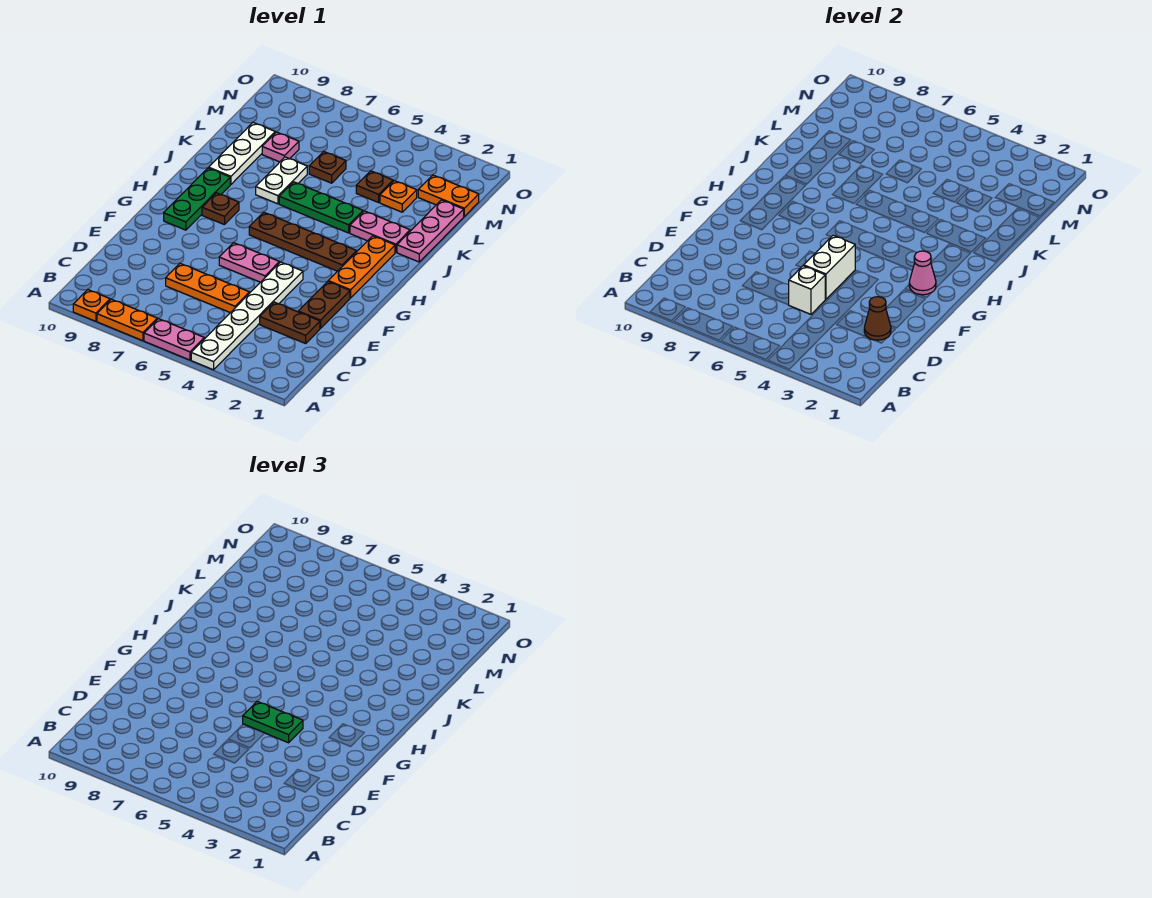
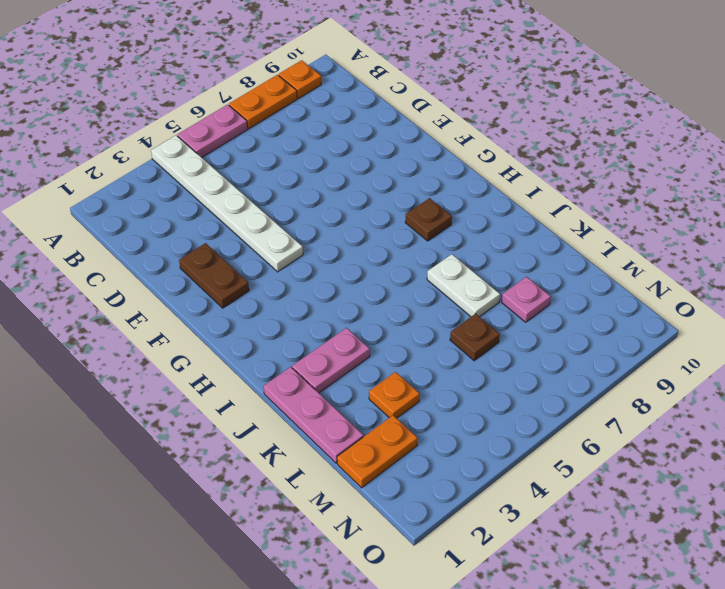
none -> brown 1x2 plate [260,302,320,343]
none -> orange 1x3 plate [166,264,249,313]
none -> pink 1x2 plate [219,243,279,282]

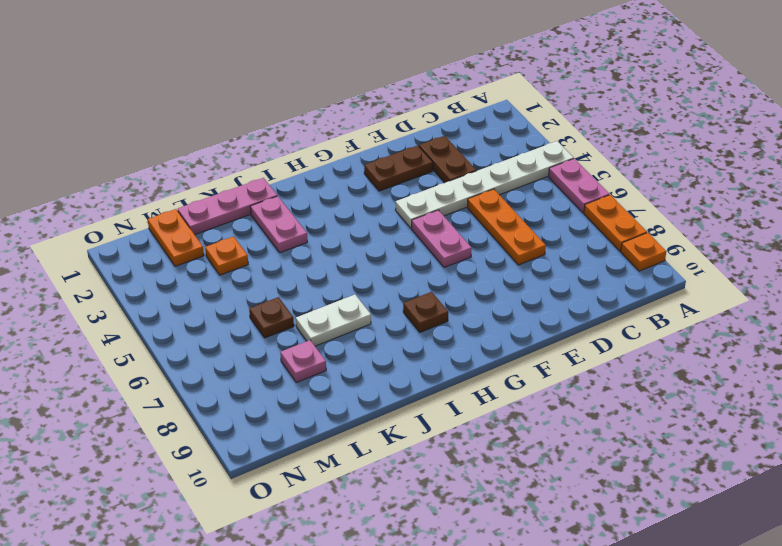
none -> orange 1x3 plate [328,236,395,298]
none -> green 1x3 plate [164,168,230,230]
none -> brown 1x4 plate [249,212,357,271]

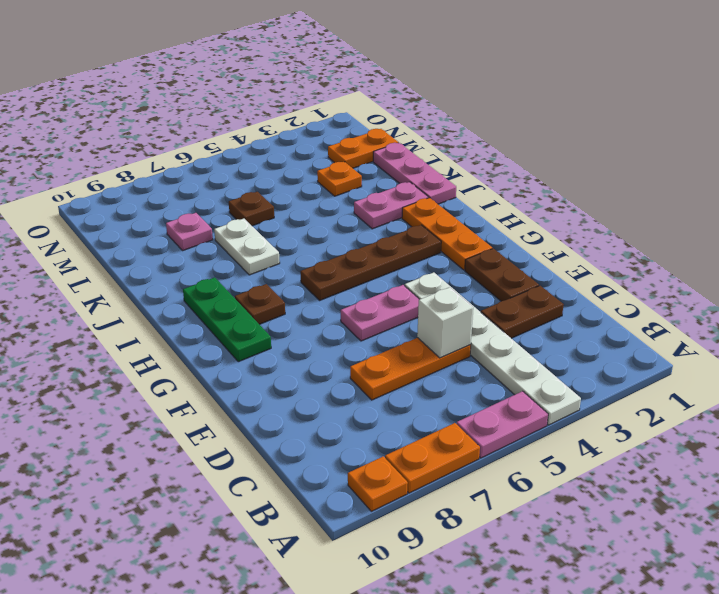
none -> green 1x3 plate [279,182,363,233]
none -> white 1x3 plate [209,123,275,184]
none -> brown 1x1 plate [356,171,393,202]

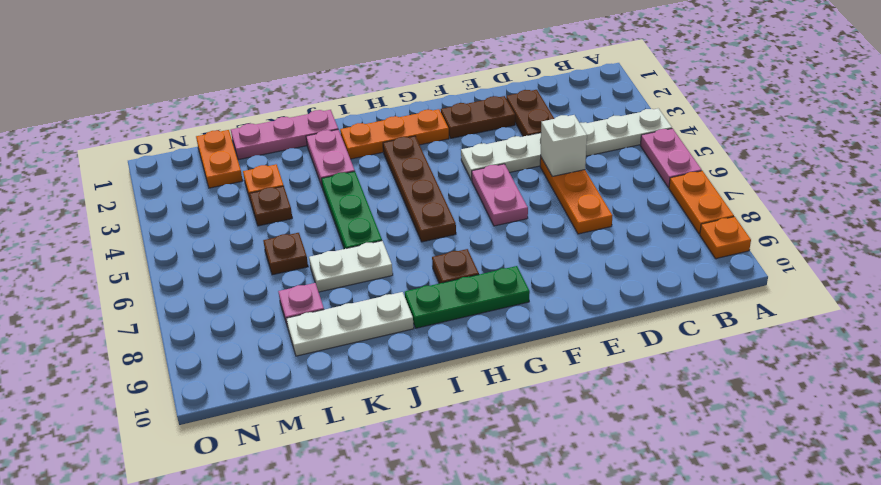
none -> brown 1x1 cone [864,297,891,340]
none -> white 1x2 brick [804,235,855,299]
none -> pink 1x1 cone [909,251,936,295]

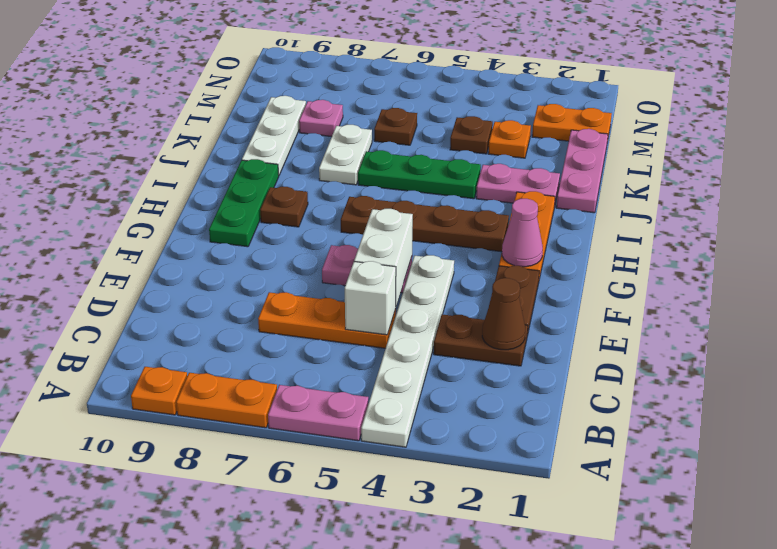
none -> green 1x2 plate [243,701,303,743]

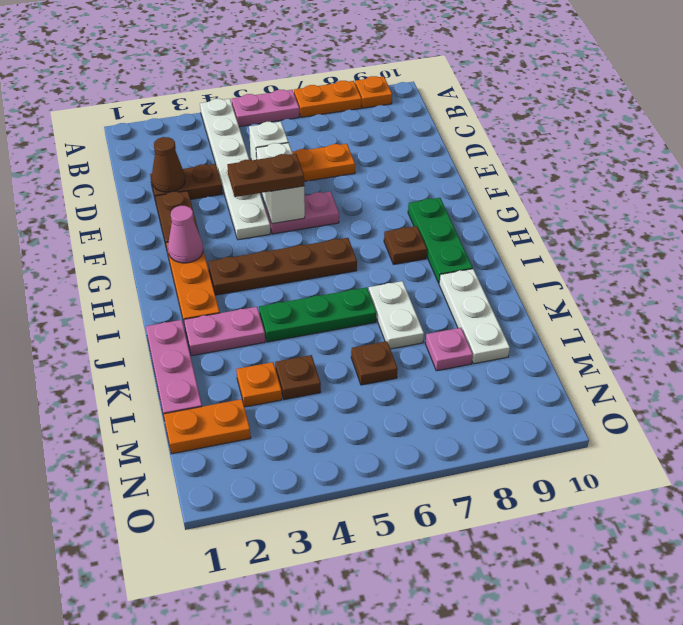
brown 1x2 plate [227,154,304,197] -> green 1x2 plate [243,701,303,743]

